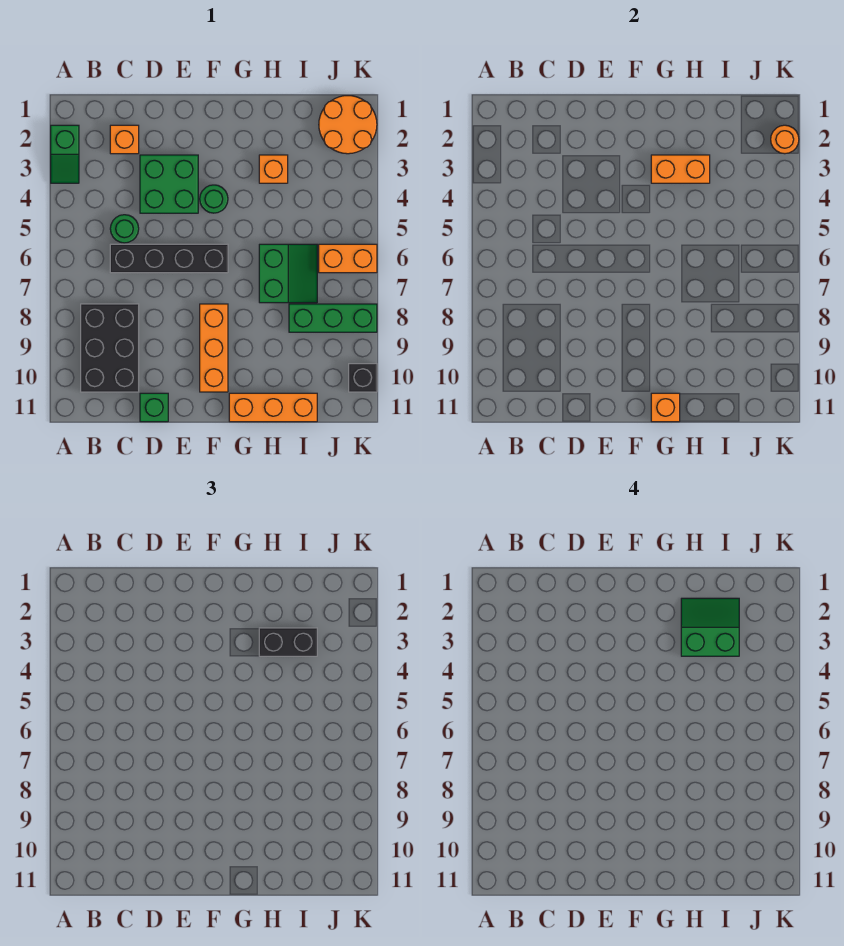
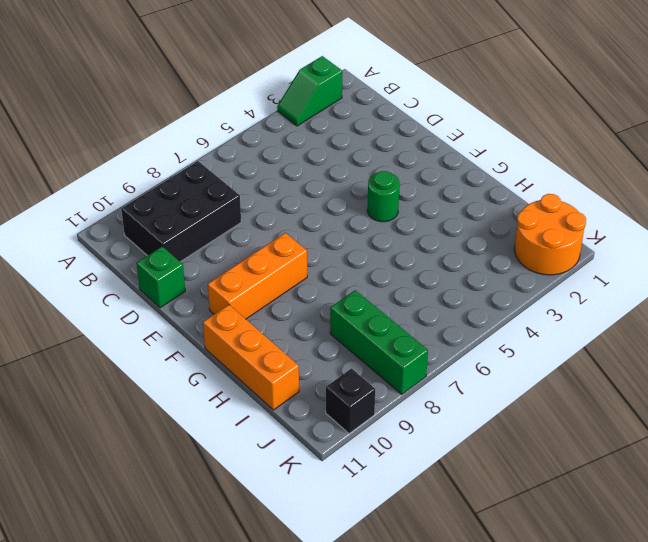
none -> orange 1x1 brick [110,125,139,154]
none -> green 1x1 round brick [110,215,139,243]
none -> black 1x4 brick [110,244,228,273]

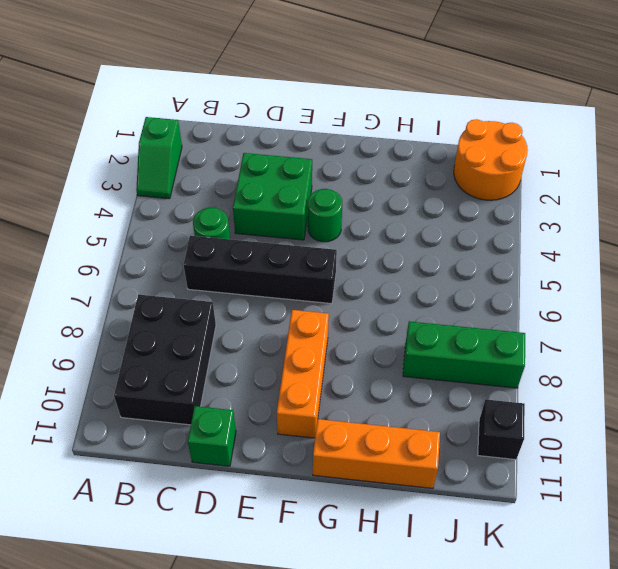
none -> orange 1x1 brick [110,125,139,154]
none -> orange 1x1 brick [259,155,288,183]
none -> green 2x2 slope [259,244,317,303]

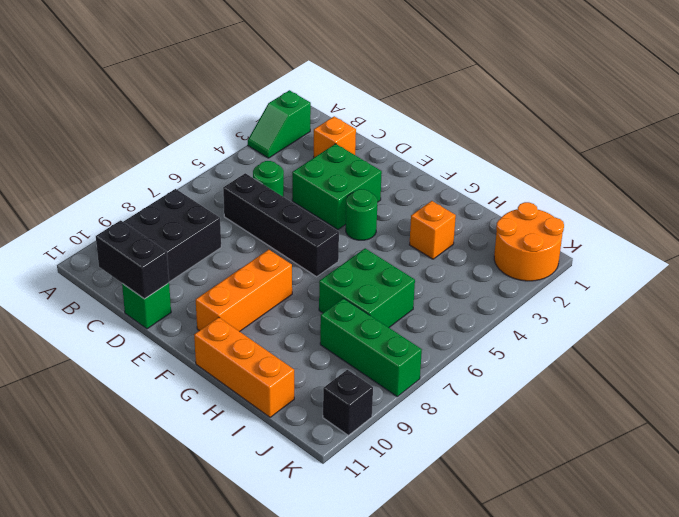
black 1x2 brick [96,220,169,299] -> black 1x2 brick moved to [259,628,317,656]
green 2x2 brick [319,248,415,327] -> green 2x2 slope [259,244,317,303]
none -> orange 1x2 brick [319,244,377,273]
none -> orange 1x2 brick [651,155,710,183]
none -> orange 1x1 brick [651,393,680,422]

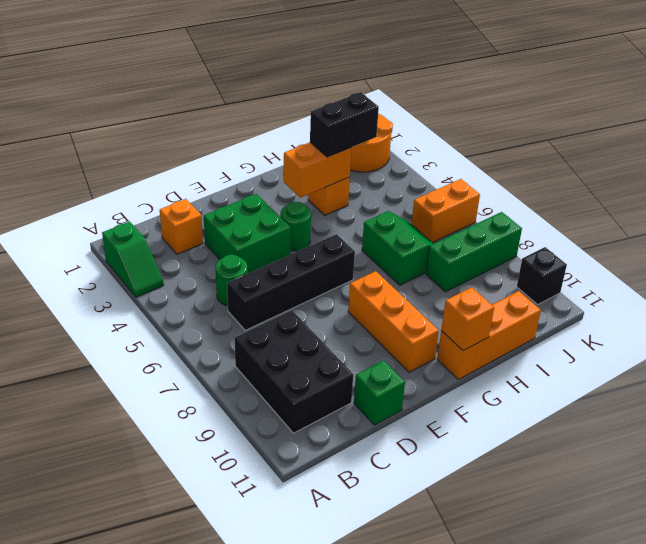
none -> orange 1x1 round brick [771,125,799,154]
none -> green 2x2 slope [681,598,739,656]

